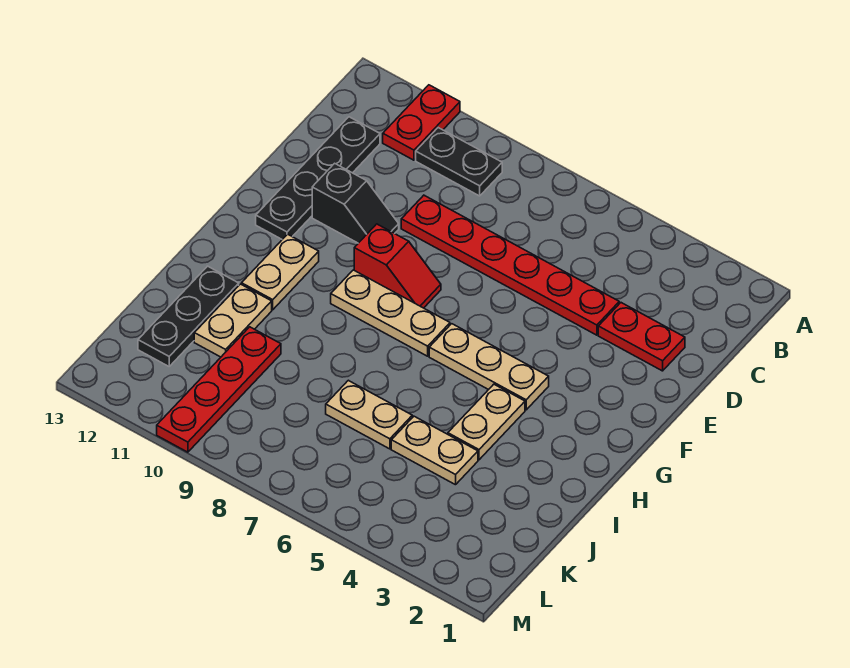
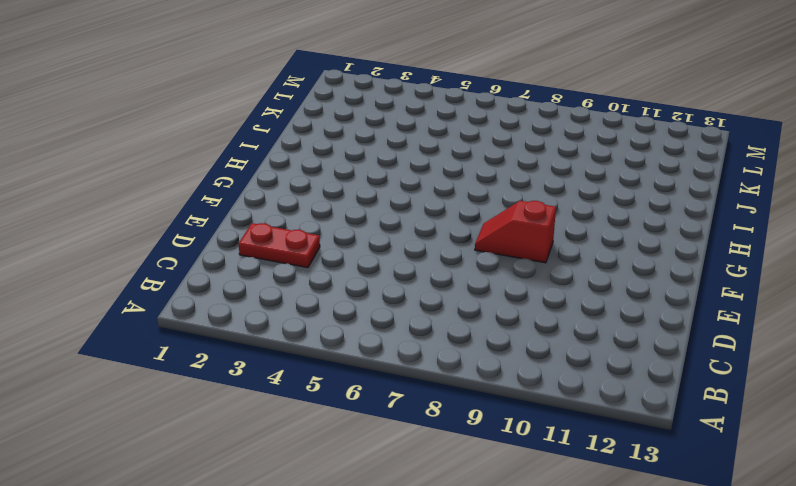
none -> red 1x2 plate [383,85,460,160]
none -> black 1x2 plate [416,128,502,196]
none -> black 1x4 plate [256,117,380,239]

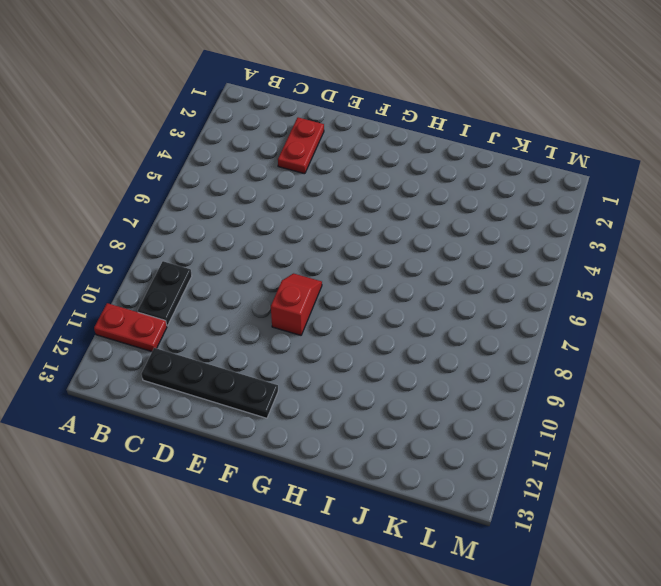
none -> red 1x6 plate [401,195,619,335]
none -> black 1x2 slope [312,163,399,243]
none -> tan 1x3 plate [429,324,549,410]

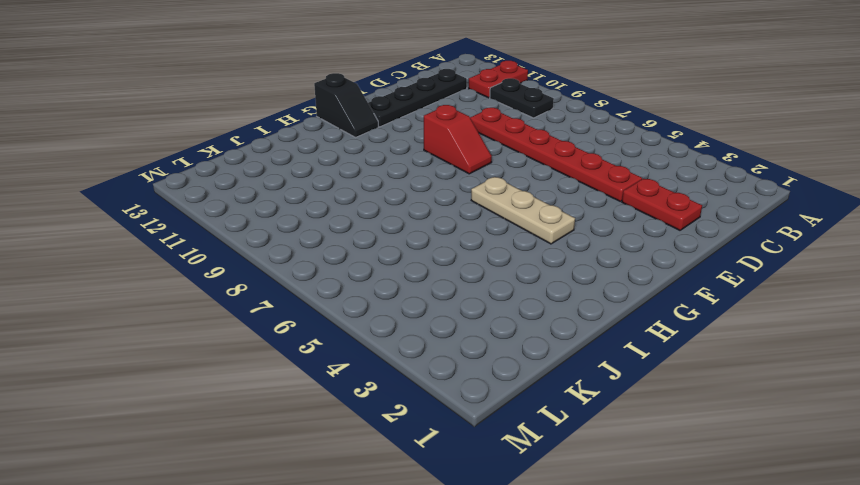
black 1x2 slope [314,73,378,137] -> black 1x2 slope moved to [312,163,399,243]
none -> tan 1x3 plate [331,270,450,356]
none -> tan 1x2 plate [242,234,319,310]
none -> tan 1x2 plate [448,384,525,460]

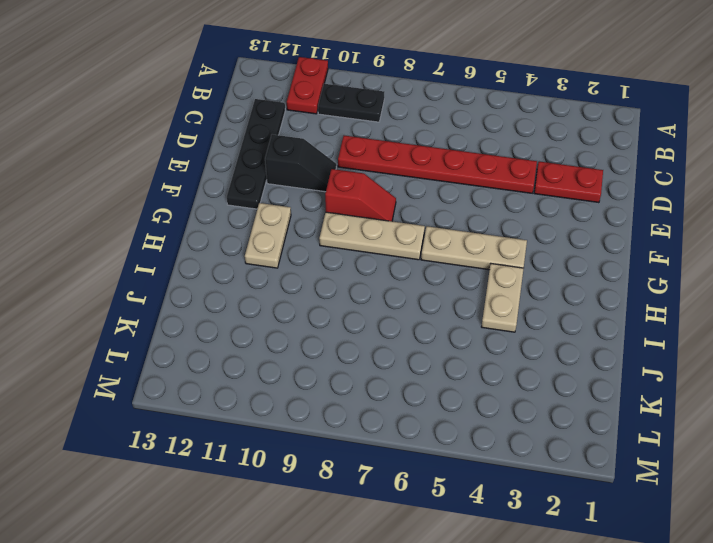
none -> tan 1x2 plate [194,284,272,357]
none -> black 1x3 plate [138,266,239,366]
none -> tan 1x2 plate [391,416,478,485]

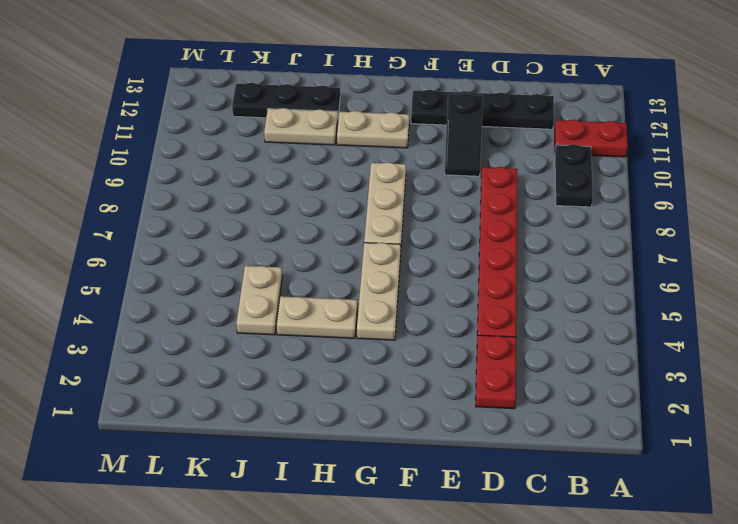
none -> red 1x2 slope [354,224,441,308]
none -> tan 1x2 plate [326,380,412,449]
none -> red 1x4 plate [157,327,281,452]

